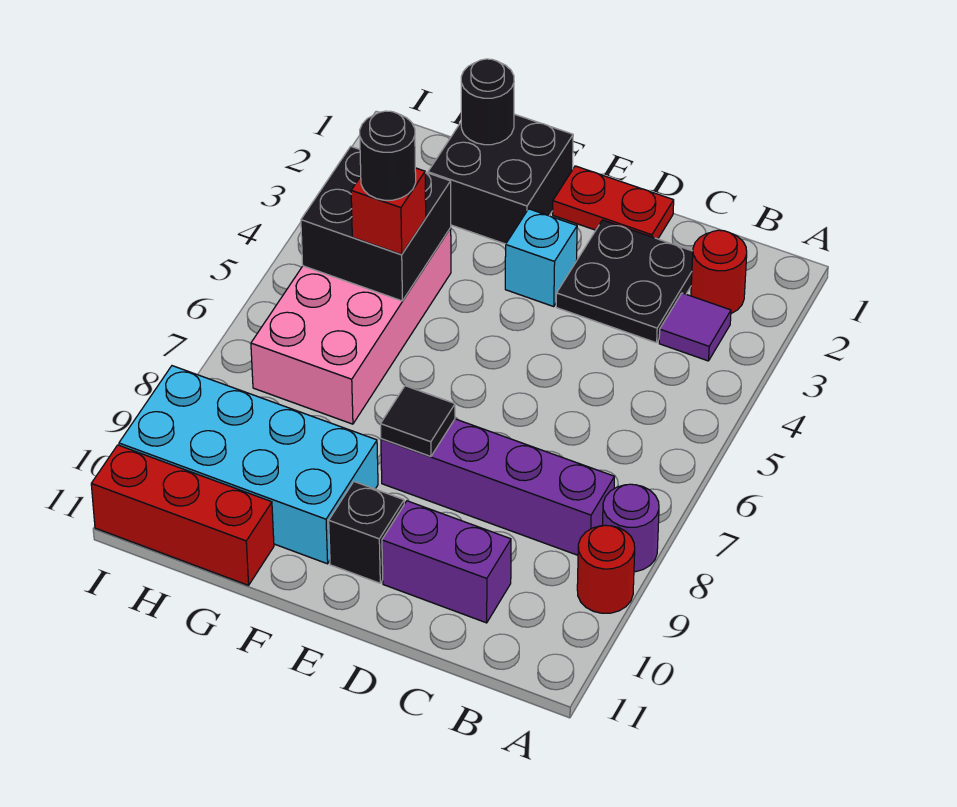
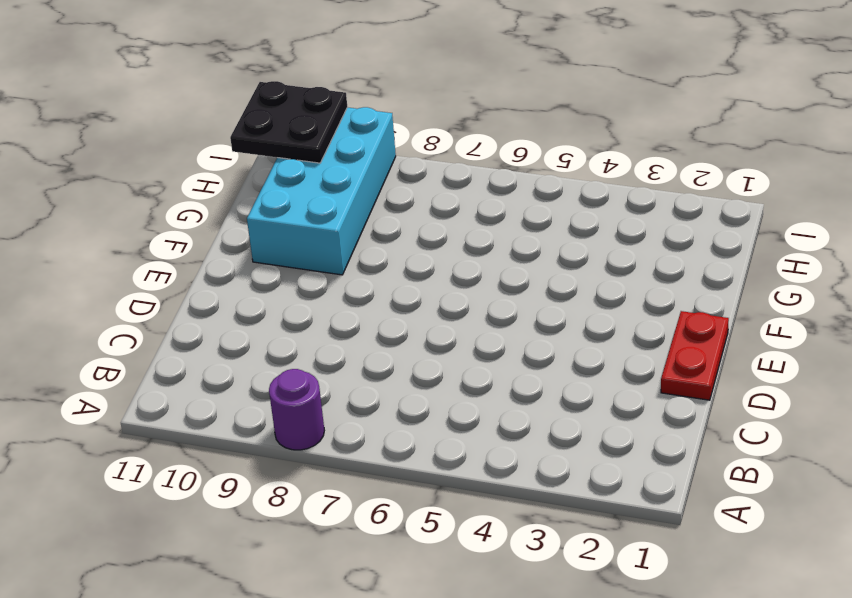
black 2x2 plate [230,81,347,163] -> black 2x2 plate moved to [556,220,693,343]
none -> red 1x1 round brick [577,525,635,613]
none -> red 1x1 round brick [691,230,747,314]
none -> purple 1x1 tile [659,293,731,361]

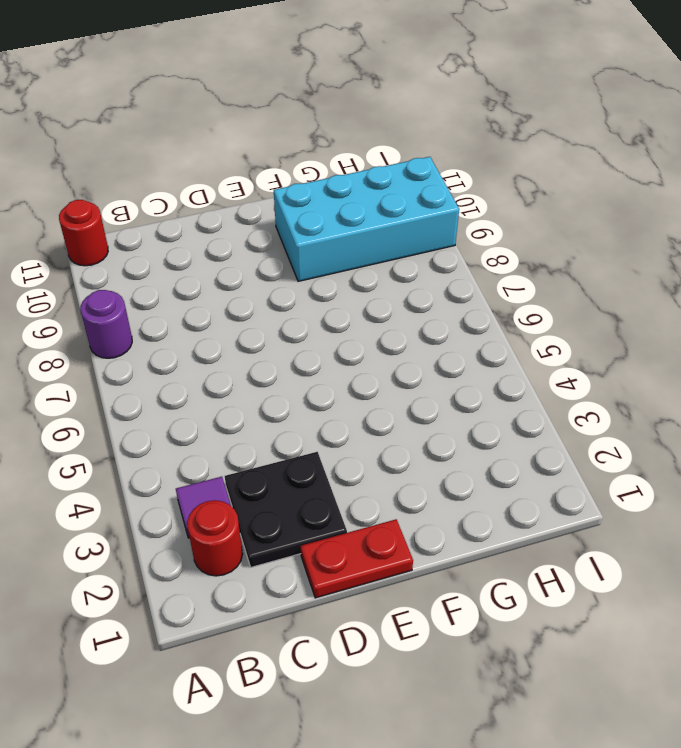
red 1x1 round brick [59,200,108,266] -> red 1x1 round brick moved to [577,525,635,613]
none -> purple 1x4 brick [381,419,614,555]
none -> purple 1x2 brick [382,501,511,623]
none -> cyan 1x1 brick [505,209,577,307]

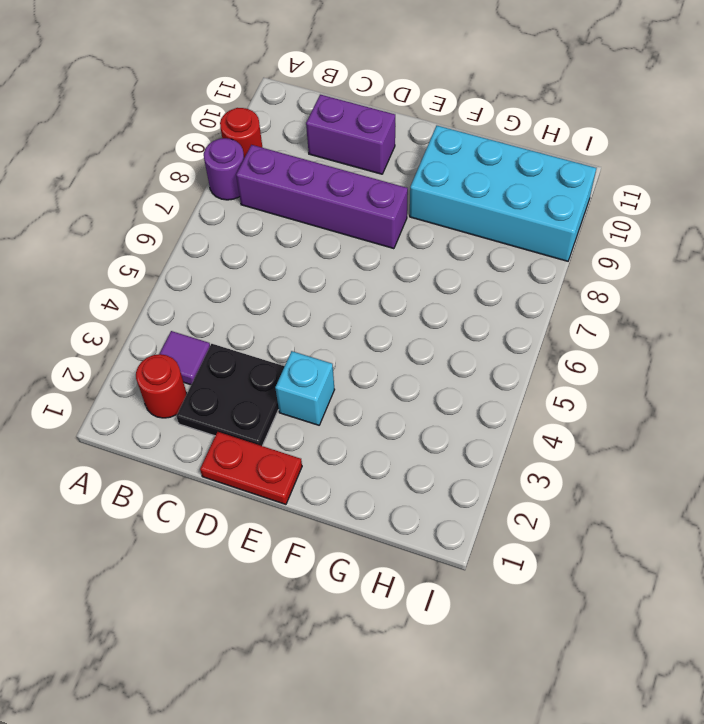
none -> black 1x1 brick [329,482,404,583]
none -> black 2x2 brick [428,114,573,244]
none -> pink 2x4 brick [251,228,451,424]

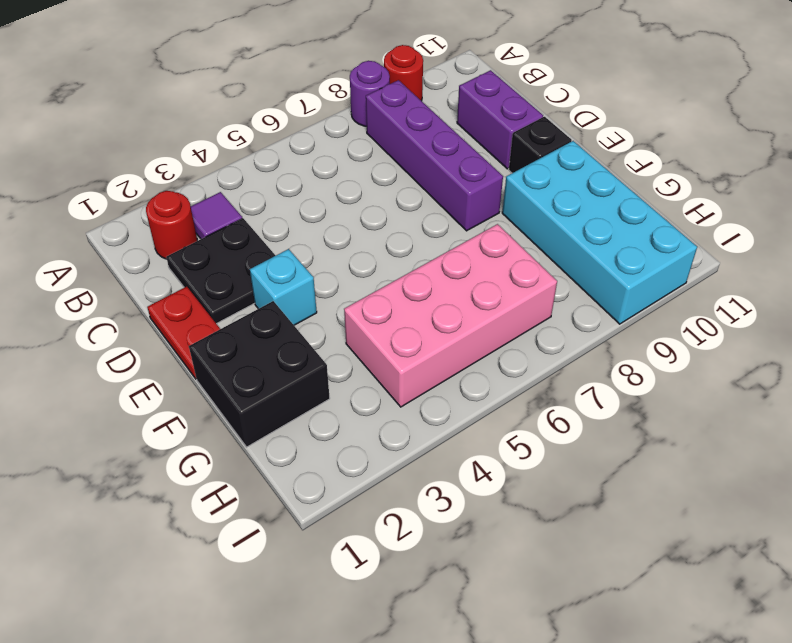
none -> red 1x3 brick [91,445,274,585]
none -> black 1x1 tile [381,386,455,456]
none -> black 1x1 round brick [461,59,514,145]

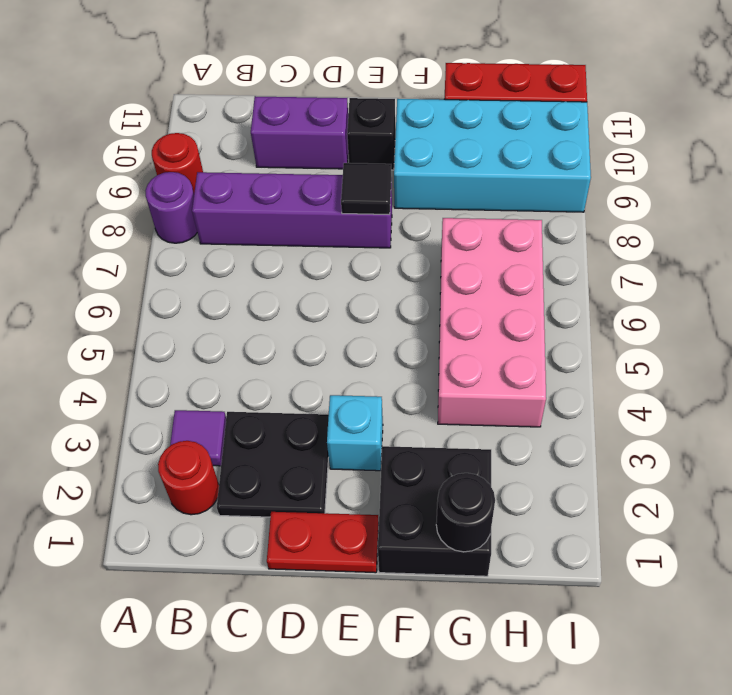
none -> black 2x2 brick [301,147,451,301]
none -> red 1x1 brick [351,168,426,254]
none -> black 1x1 round brick [360,111,416,200]

